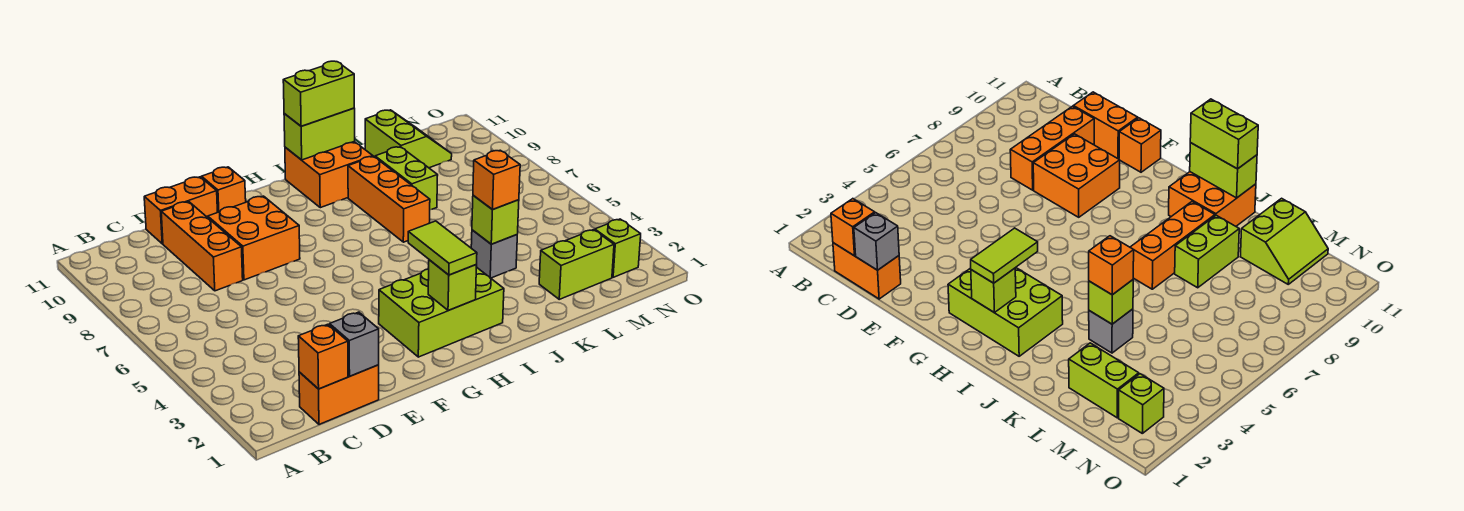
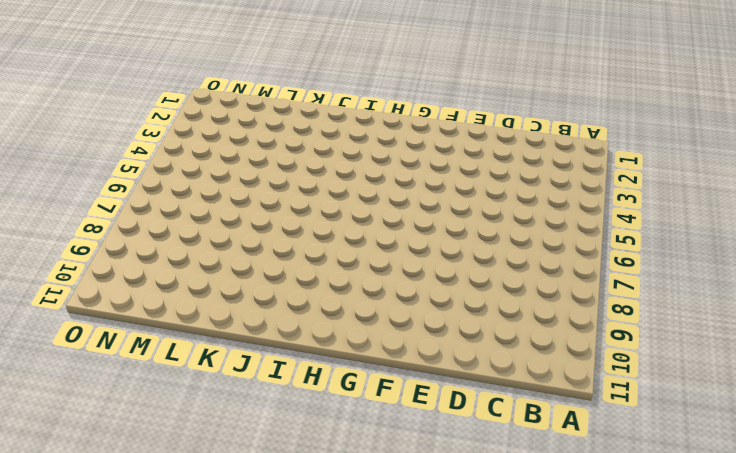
none -> orange 1x2 brick [299,365,379,424]
none -> orange 1x3 brick [161,202,243,291]
none -> orange 1x2 brick [144,177,218,244]

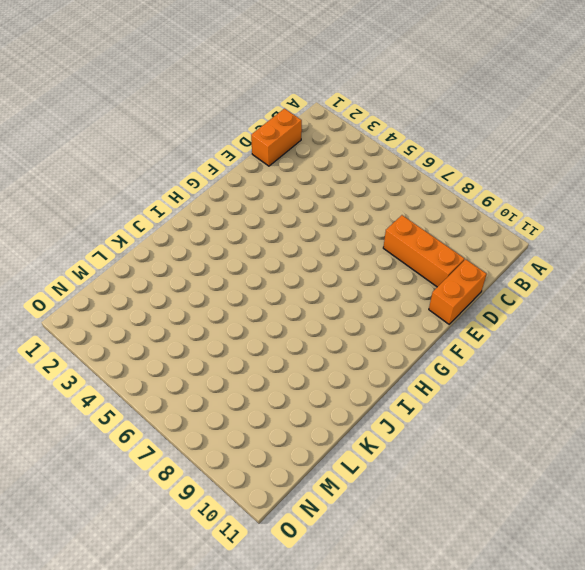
none -> orange 2x2 brick [208,196,300,280]
none -> orange 1x1 brick [202,167,246,212]
none -> lime 2x3 brick [379,267,504,357]

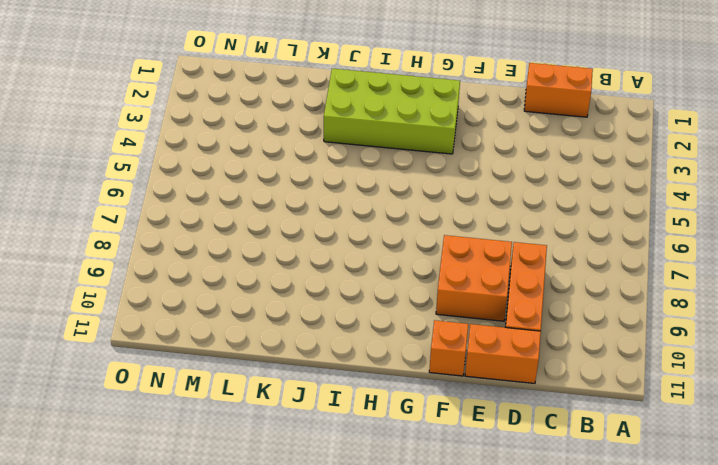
lime 2x4 brick [324,69,460,154] -> lime 2x3 brick [379,267,504,357]
none -> orange 2x2 brick [285,142,373,208]
none -> orange 1x3 brick [348,156,430,242]
none -> grey 1x1 brick [471,230,517,278]

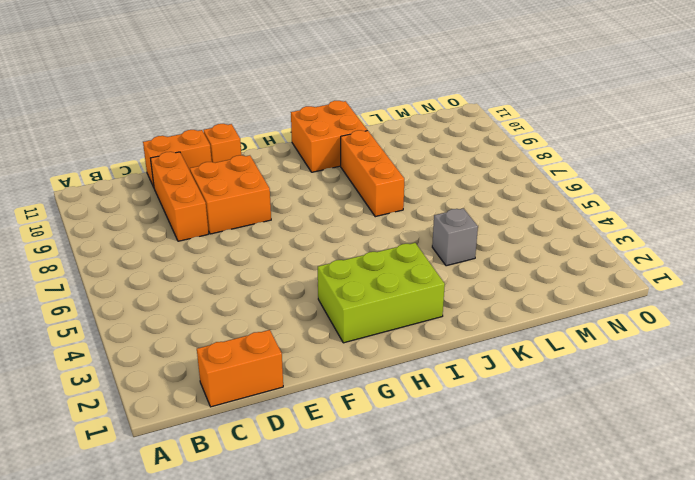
none -> lime 1x2 brick [375,147,438,210]
none -> lime 1x2 brick [539,230,614,299]
none -> lime 2x2 slope [365,110,452,168]

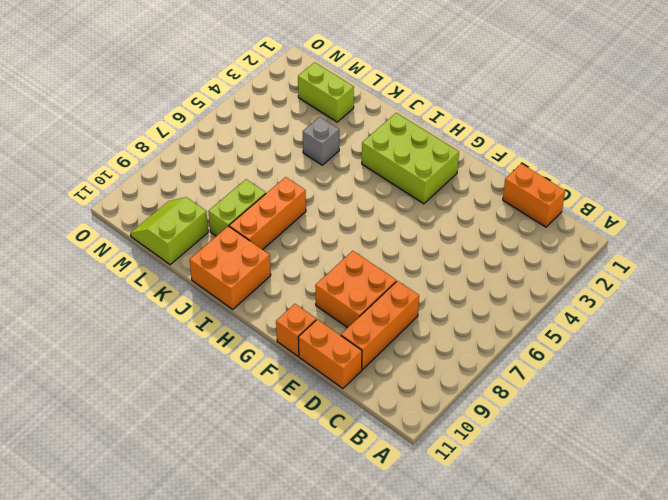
none -> lime 1x1 brick [595,219,641,277]
none -> orange 1x1 brick [298,324,348,389]
none -> grey 1x1 brick [330,312,379,376]

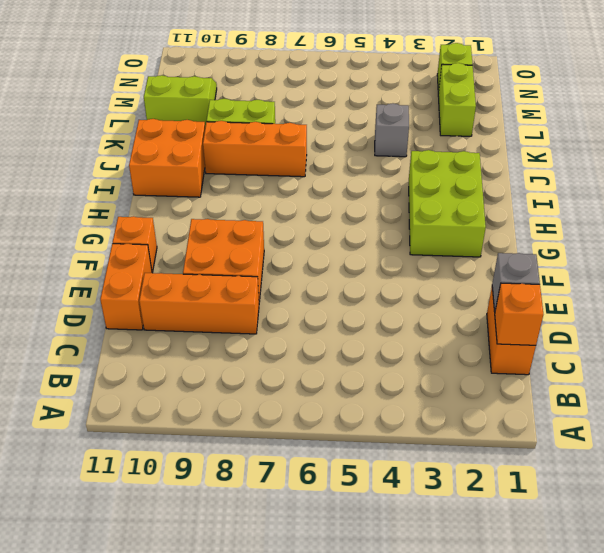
none -> lime 1x1 brick [428,260,477,311]
none -> lime 1x2 brick [284,108,355,160]
none -> lime 1x1 brick [472,195,519,244]

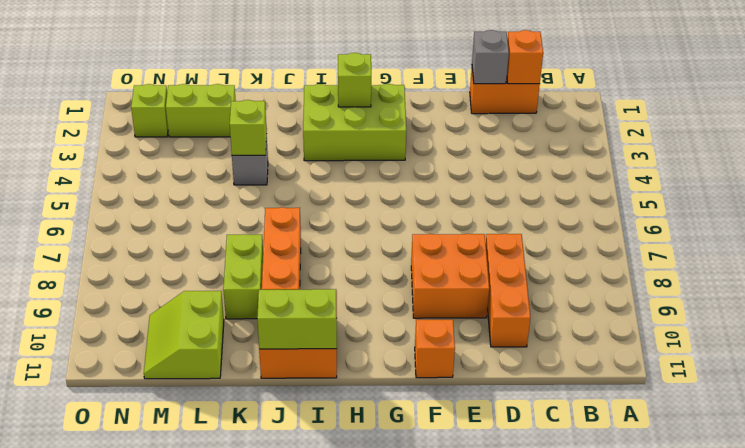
none -> orange 1x2 brick [144,177,218,244]
none -> lime 1x2 tile [408,221,477,275]
none -> lime 1x2 brick [283,61,354,126]

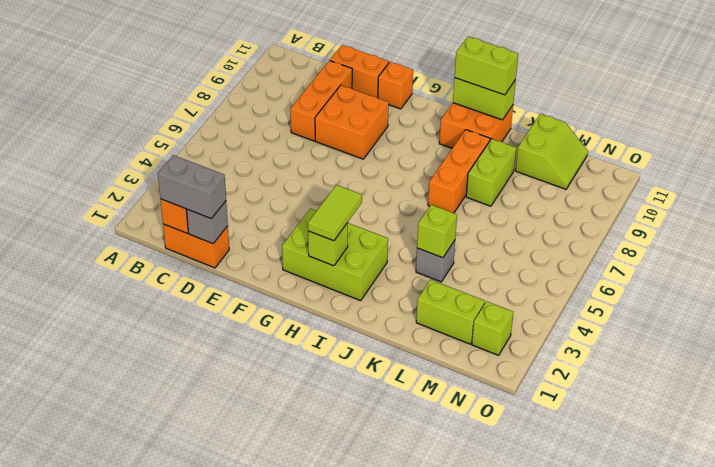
grey 1x2 brick [158,155,226,219] -> none
none -> orange 1x1 brick [473,150,520,210]

